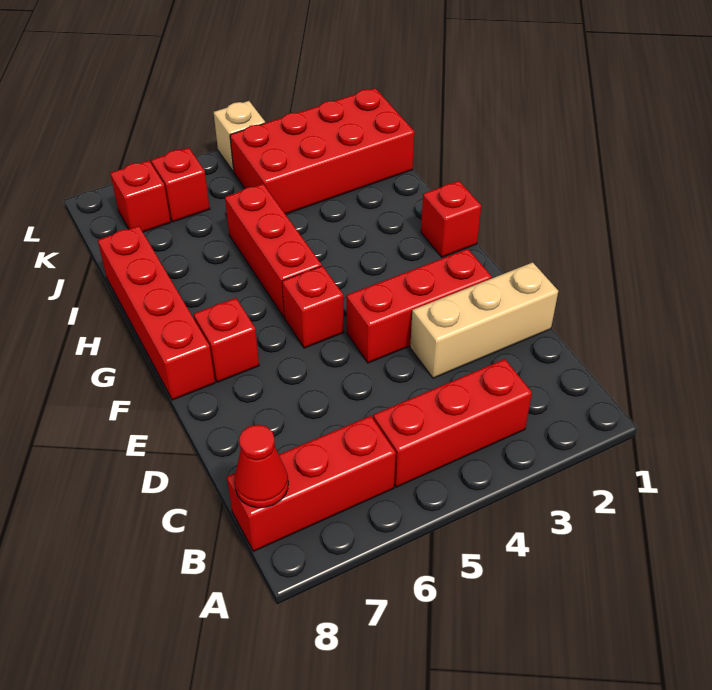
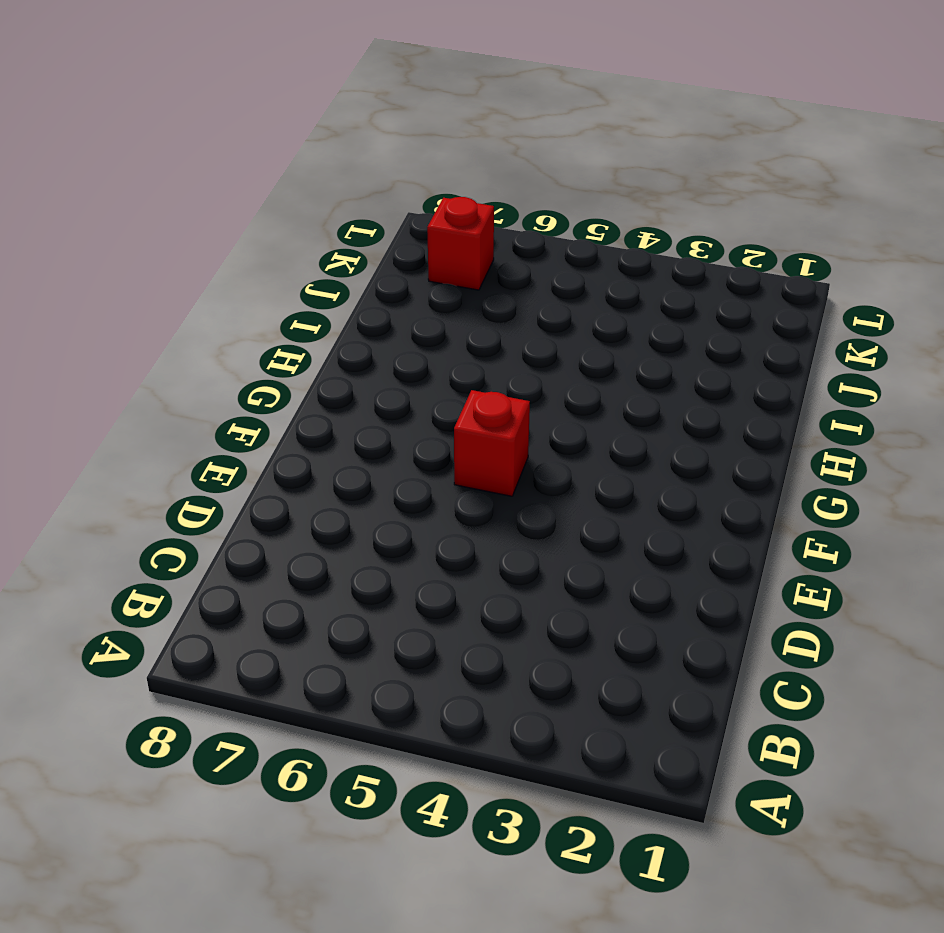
none -> red 1x3 brick [373,359,532,487]
none -> red 1x3 brick [227,416,396,551]
none -> tan 1x3 brick [410,262,558,378]

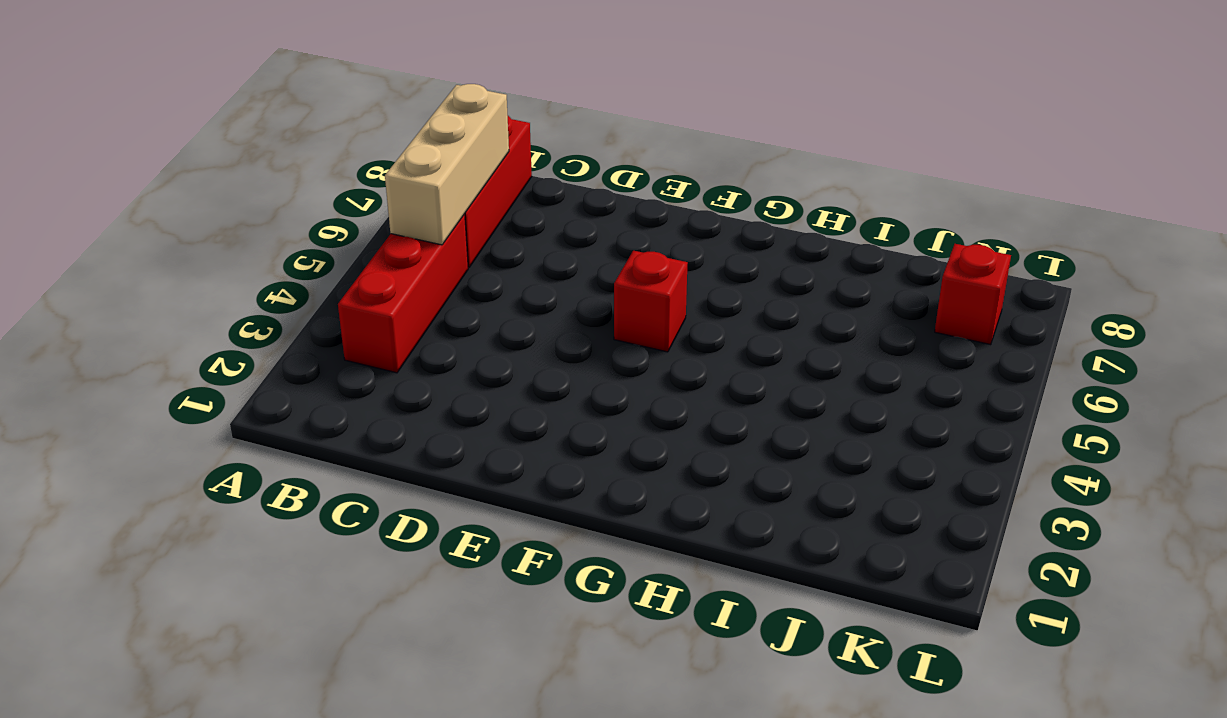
tan 1x3 brick [385,84,509,245] -> tan 1x3 brick moved to [410,262,558,378]
none -> red 1x3 brick [346,249,492,363]
none -> red 1x1 brick [194,298,259,382]
none -> red 1x4 brick [98,226,215,400]

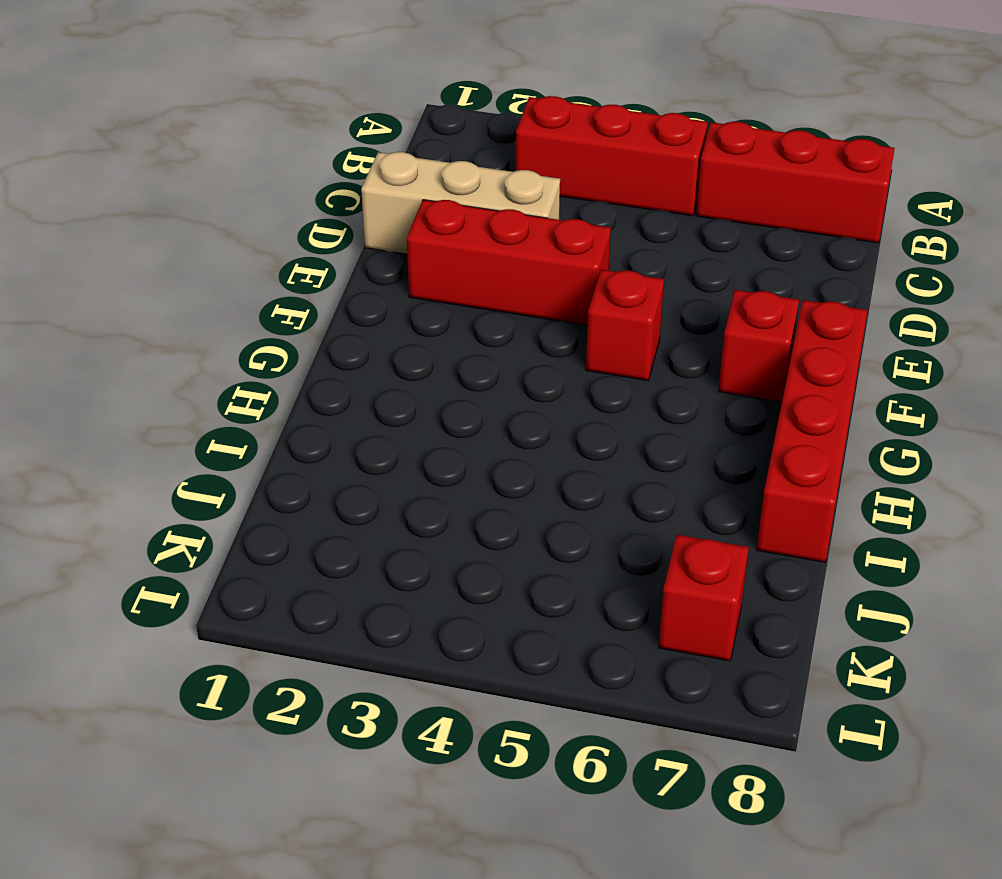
none -> red 1x1 brick [421,181,481,257]
none -> red 1x3 brick [225,184,322,317]
none -> red 2x4 brick [230,88,414,214]

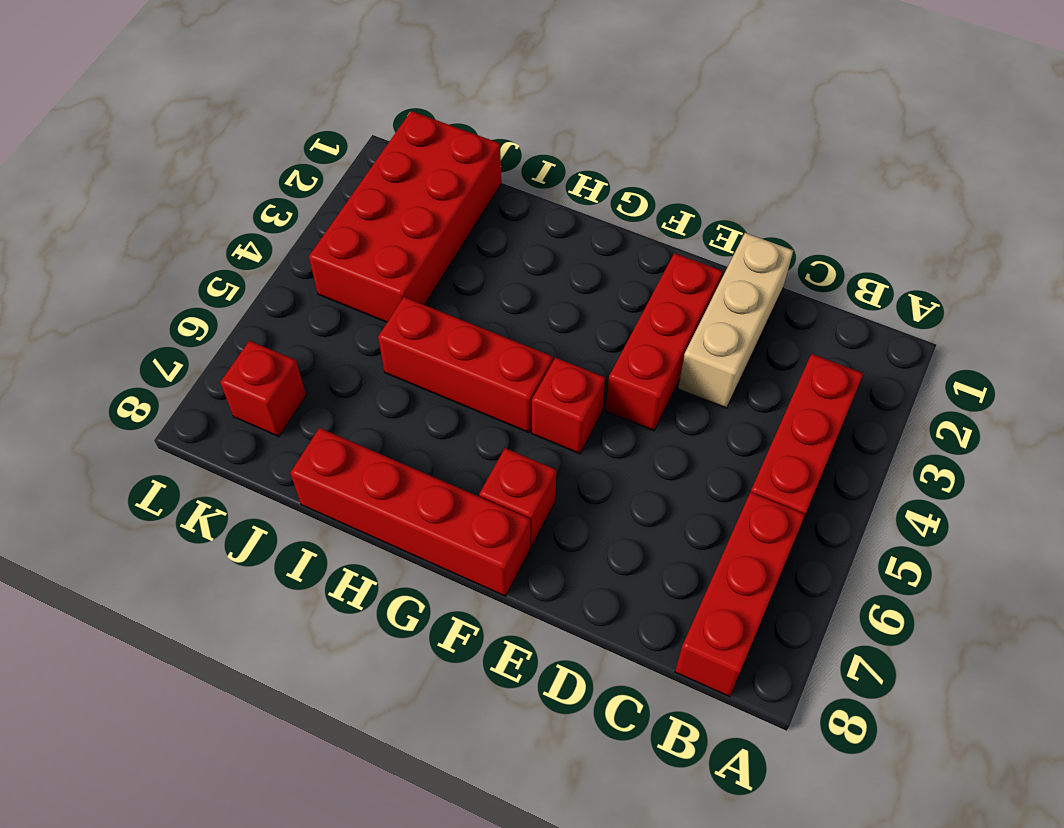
none -> red 1x1 brick [421,181,481,257]
none -> red 1x1 brick [151,148,210,222]
none -> tan 1x1 brick [214,101,265,172]

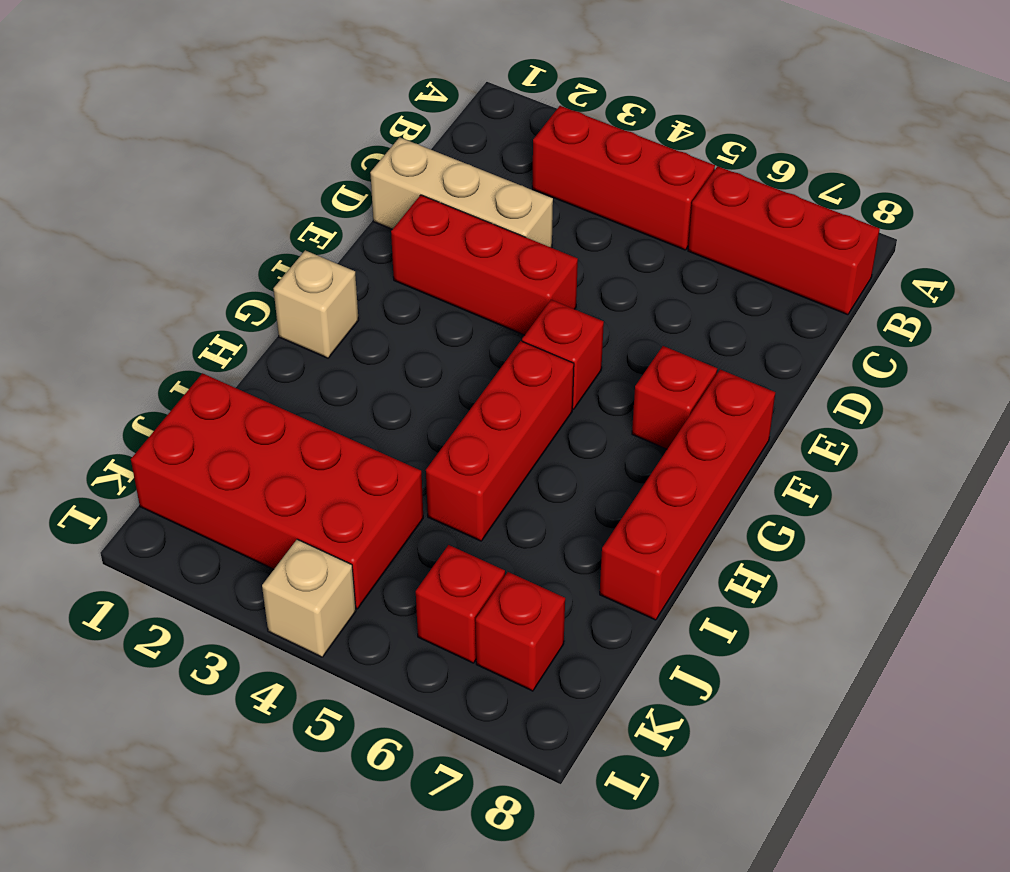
tan 1x1 brick [274,250,359,358] -> red 1x1 brick [421,181,481,257]
none -> red 1x1 cone [234,425,288,508]

